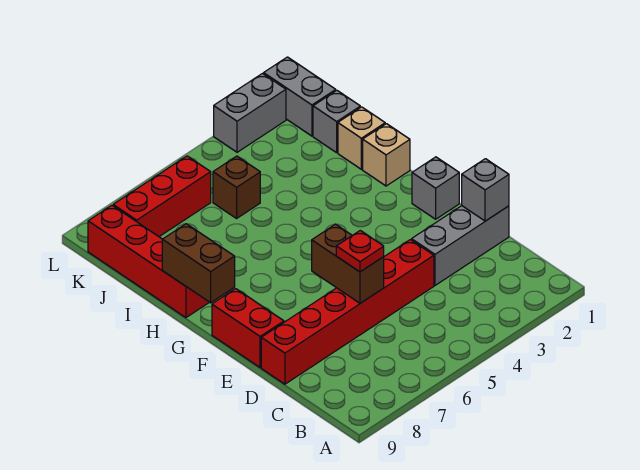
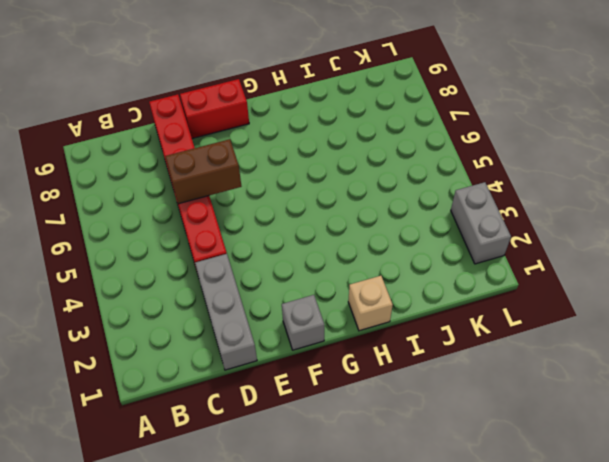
none -> red 1x4 brick [88,206,209,318]
none -> tan 1x1 brick [338,107,385,169]
none -> grey 1x1 brick [313,90,360,153]

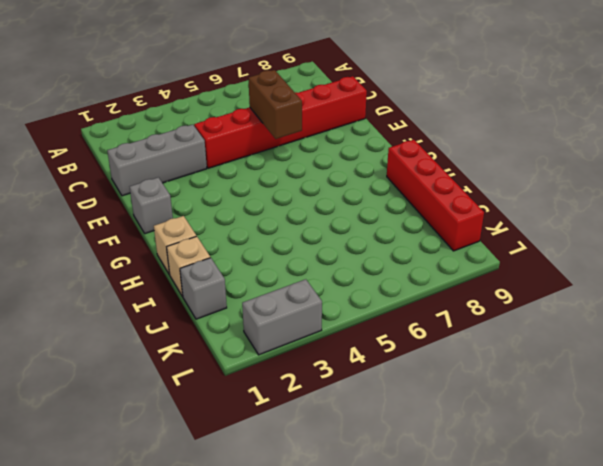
none -> red 1x2 brick [212,289,284,368]
none -> brown 1x1 brick [213,156,260,218]
none -> grey 1x2 brick [264,57,336,136]

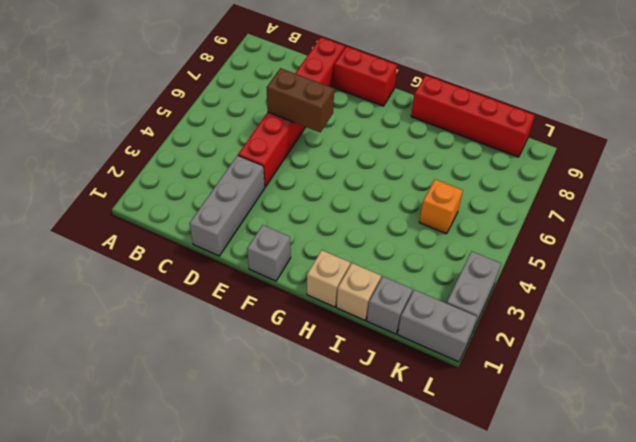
orange 1x1 brick [419,179,463,234] -> brown 1x1 brick [213,156,260,218]
none -> red 1x3 brick [113,156,211,237]
none -> grey 1x1 brick [462,159,509,221]
none -> brown 1x2 brick [162,224,235,303]

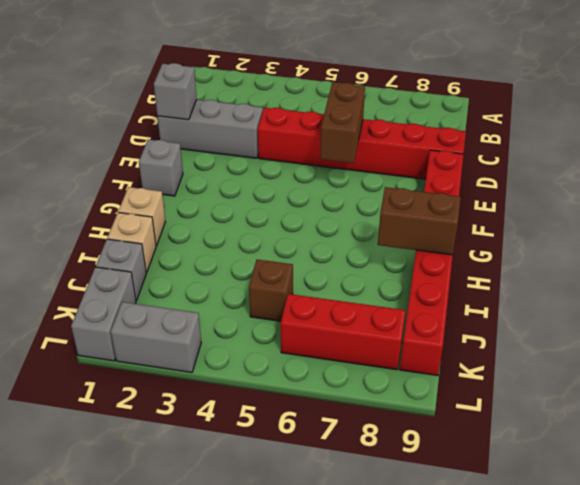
brown 1x2 brick [378,187,461,255] -> brown 1x2 brick turned to [162,224,235,303]
none -> red 1x1 plate [336,230,384,272]

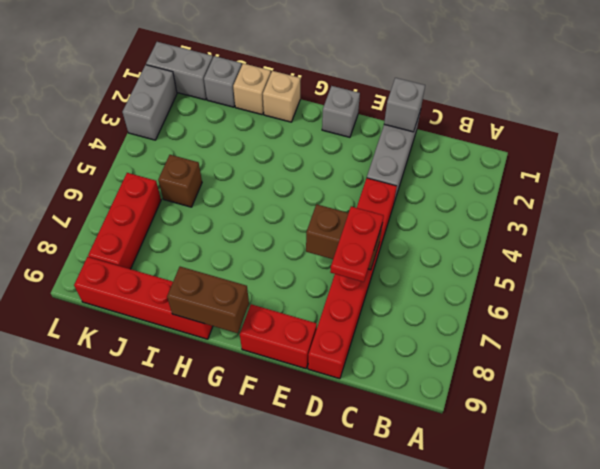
red 1x2 plate [330,207,384,282] -> red 1x1 plate [336,230,384,272]

